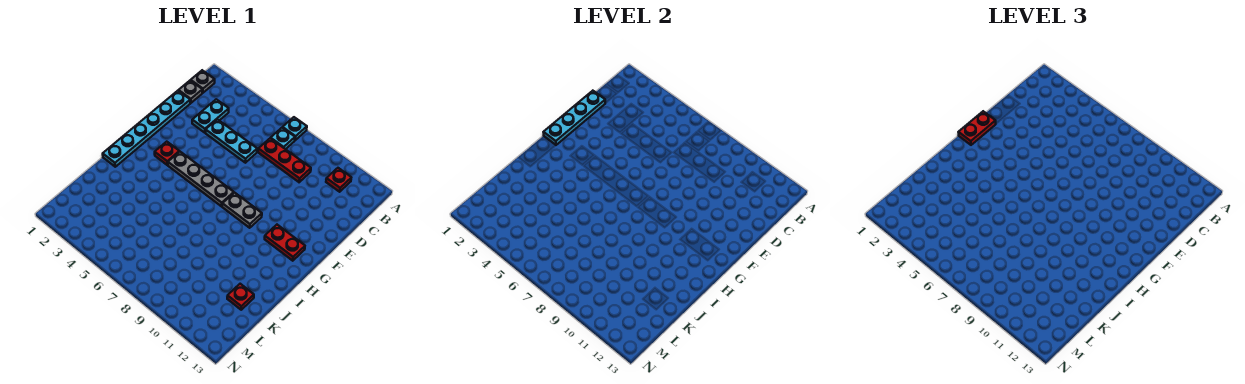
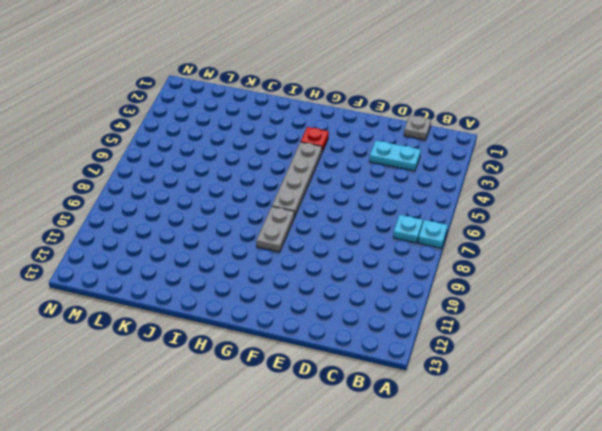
none -> grey 1x1 plate [191,70,215,93]
none -> red 1x1 plate [326,168,351,192]
none -> red 1x3 plate [258,138,311,182]

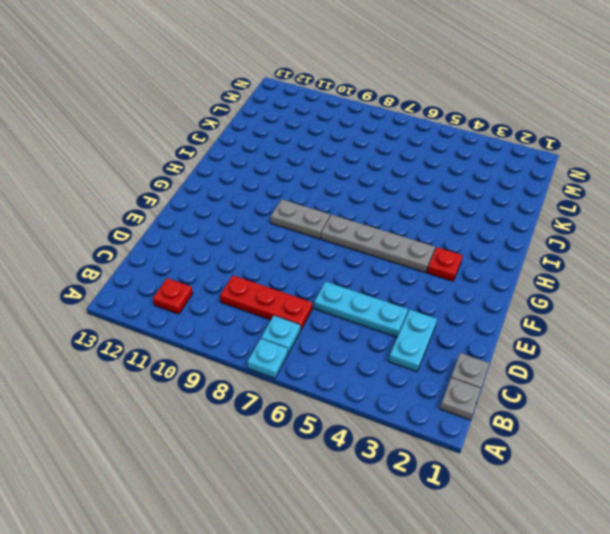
none -> cyan 1x6 plate [103,91,190,167]
none -> red 1x2 plate [265,225,305,261]
none -> red 1x1 plate [227,284,254,310]

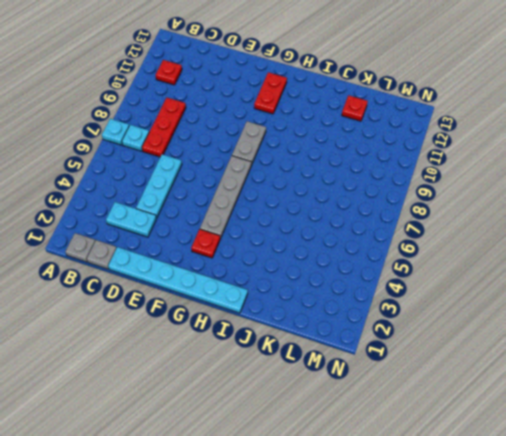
none -> cyan 1x4 plate [544,91,605,145]
none -> red 1x2 plate [959,111,996,145]

